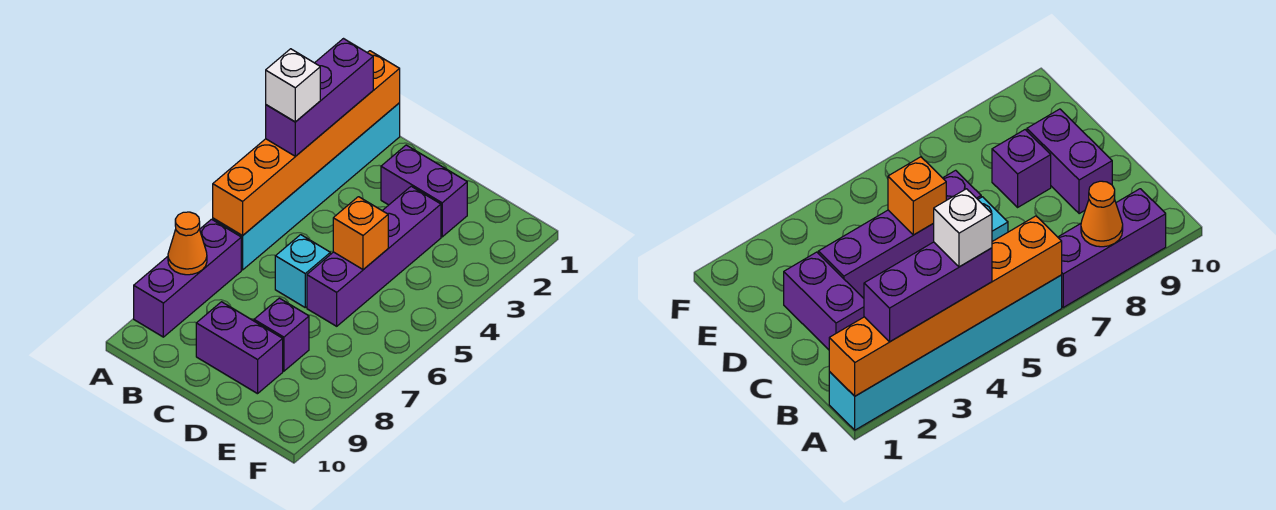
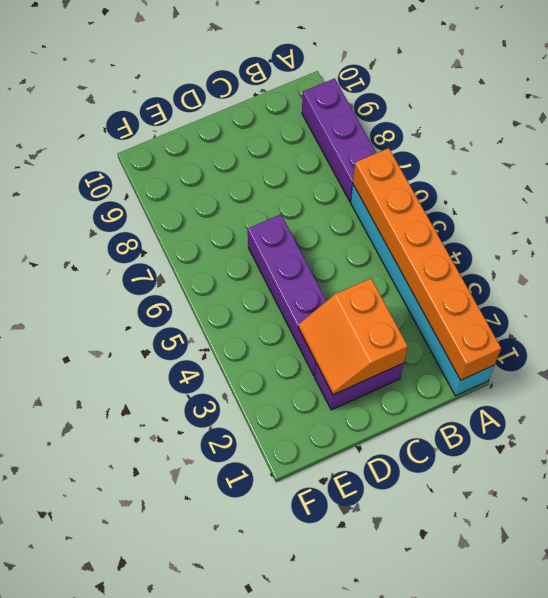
orange 2x2 slope [298,278,408,395] -> none
none -> cyan 1x1 brick [275,235,330,307]
none -> purple 1x2 brick [196,302,283,394]
none -> purple 1x1 brick [254,298,309,371]

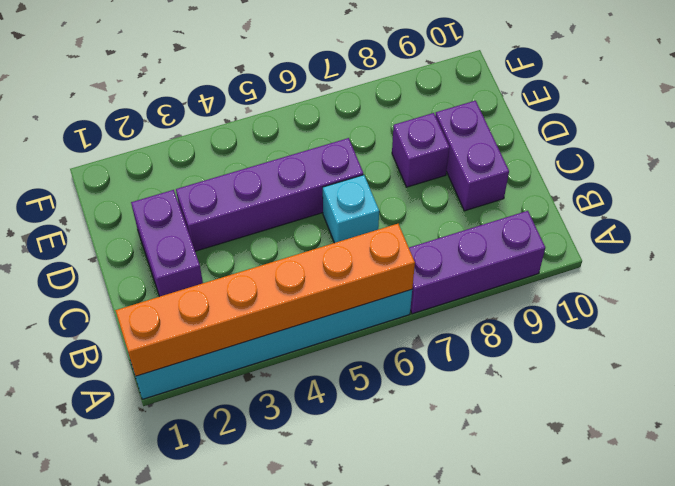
none -> orange 1x1 cone [168,212,207,275]
none -> orange 1x1 brick [333,197,388,270]
none -> purple 1x3 brick [266,39,373,156]

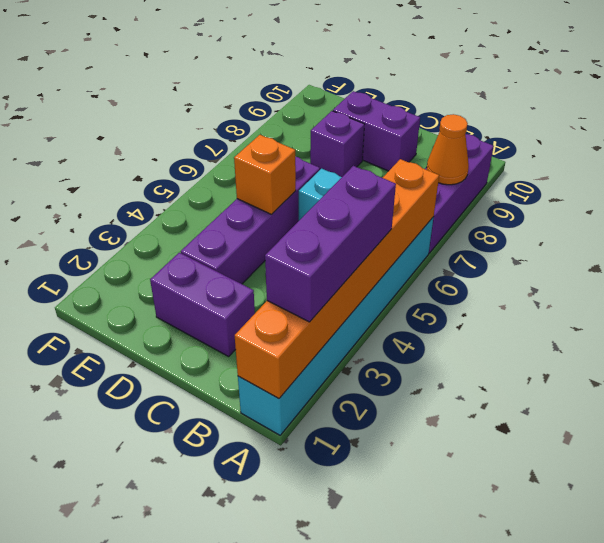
none -> white 1x1 brick [266,49,320,122]

